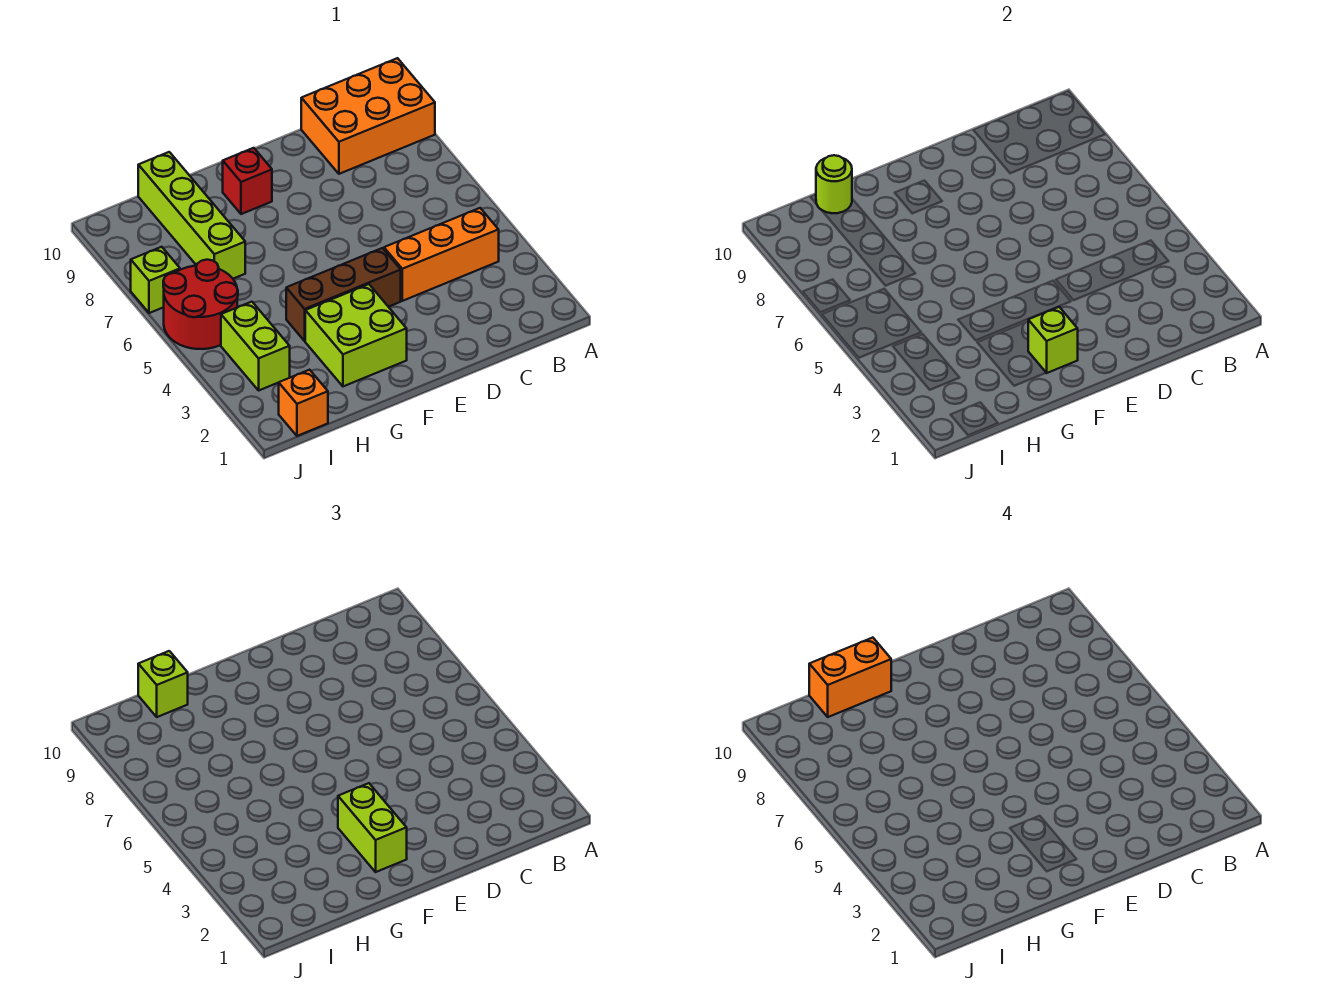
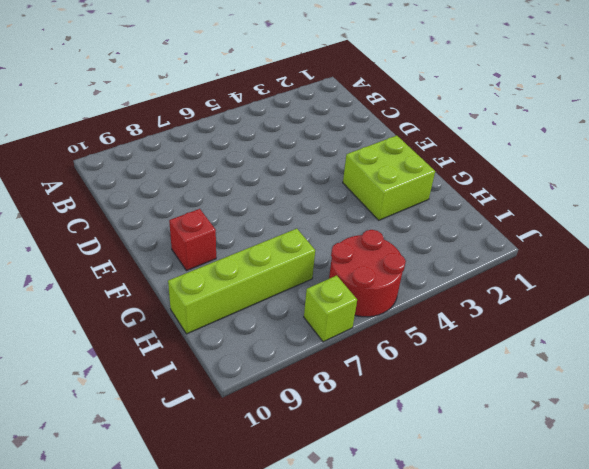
none -> orange 2x3 brick [301,58,435,174]
none -> orange 1x3 brick [384,208,499,301]
none -> brown 1x3 brick [286,248,401,341]

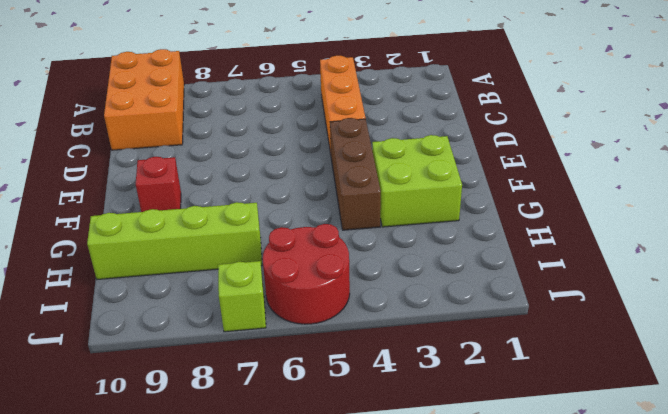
none -> orange 1x1 brick [279,370,328,436]
none -> lime 1x2 brick [221,302,290,390]
none -> lime 1x1 brick [1028,307,1078,373]

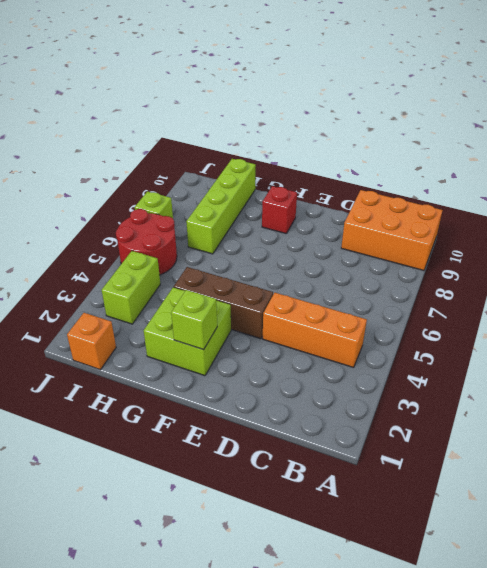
none -> lime 1x1 round brick [816,155,852,213]
none -> lime 1x2 brick [338,783,407,872]
none -> lime 1x1 brick [138,651,188,717]

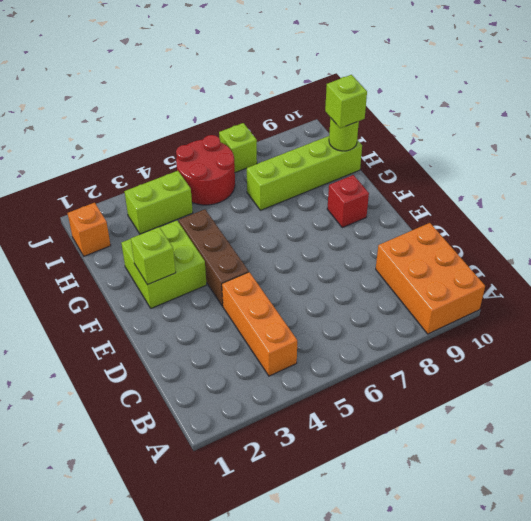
none -> lime 1x2 brick [338,783,407,872]
none -> orange 1x2 brick [809,638,891,717]

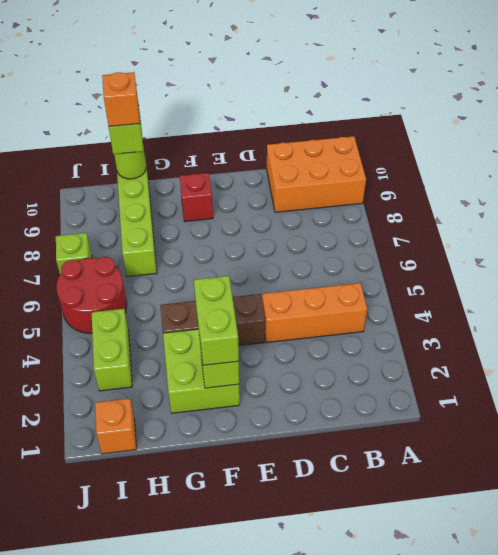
orange 1x1 brick [102,72,140,126] -> orange 1x2 brick [809,638,891,717]

